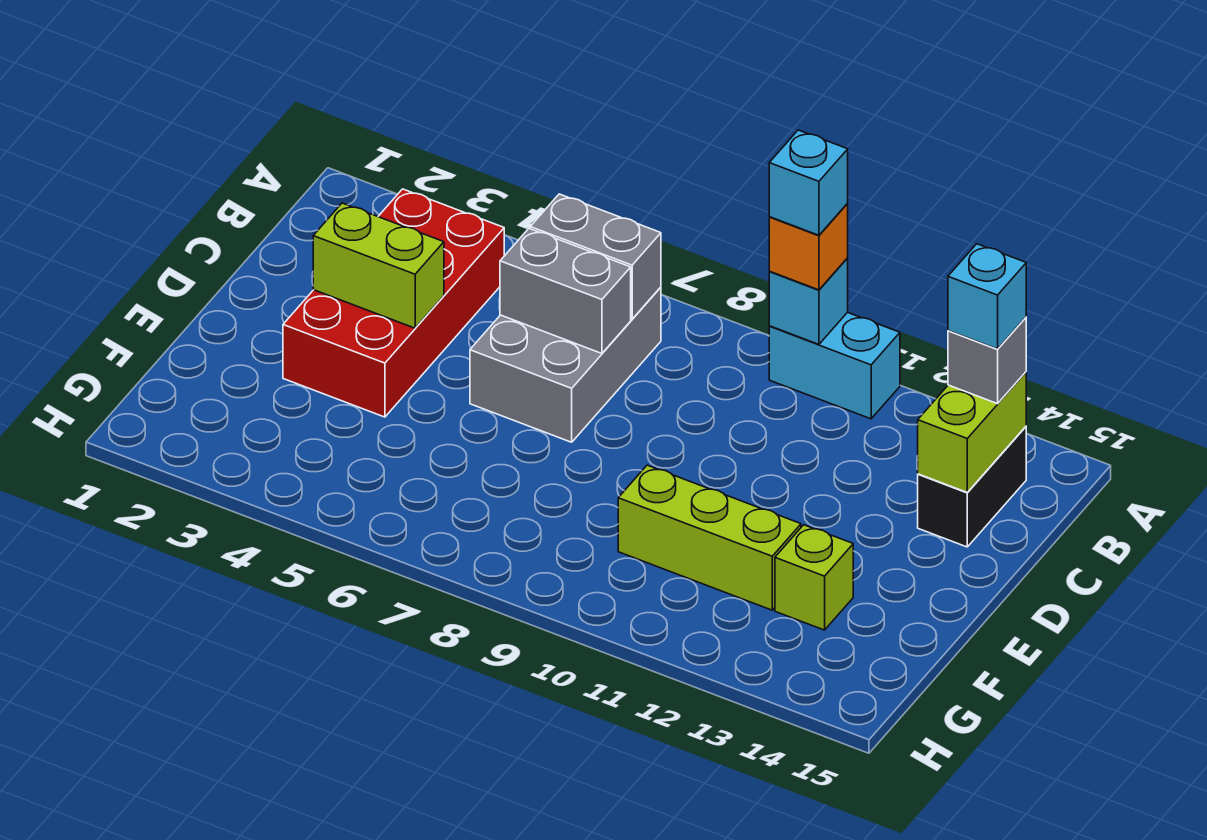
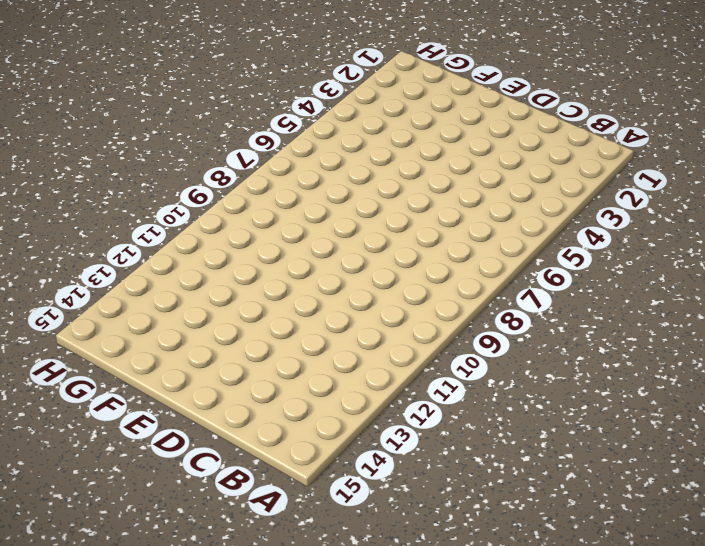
none -> cyan 1x2 brick [769,312,900,419]
none -> red 2x4 brick [283,189,504,417]
none -> grey 2x3 brick [470,287,661,442]

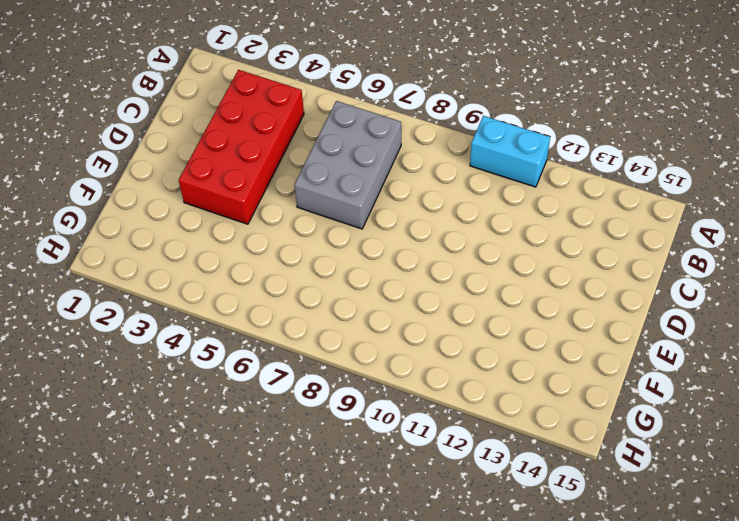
none -> black 1x2 brick [918,427,1026,547]
none -> lime 1x3 brick [618,465,801,610]
none -> lime 1x1 brick [775,525,853,630]

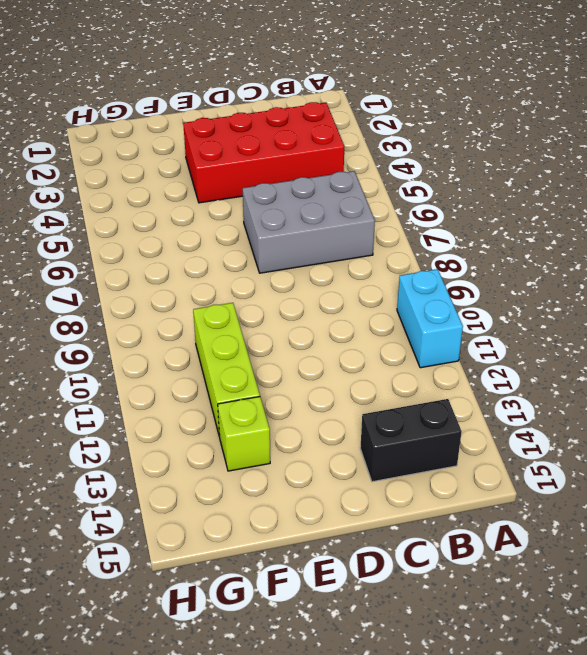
none -> cyan 1x1 brick [769,258,848,344]
none -> grey 1x2 brick [530,194,661,319]
none -> lime 1x2 brick [918,372,1026,492]

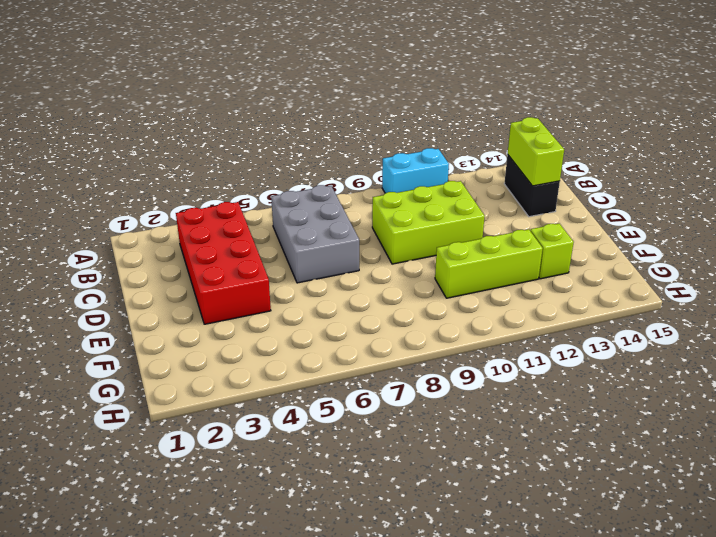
lime 2x3 brick [372,181,485,264] -> none
none -> cyan 1x1 brick [769,258,848,344]
none -> grey 1x2 brick [530,194,661,319]
none -> grey 1x2 brick [500,228,631,353]

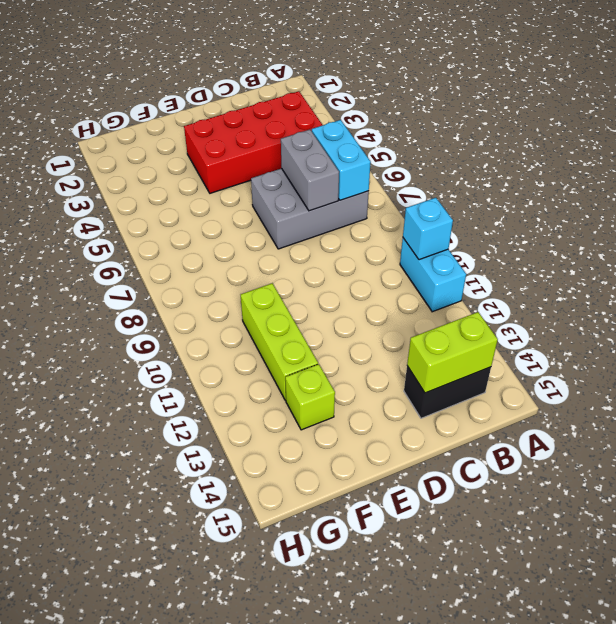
cyan 1x2 brick [312,120,371,200] -> grey 1x2 brick [530,194,661,319]
none -> lime 1x2 brick [313,203,444,328]
none -> orange 1x1 brick [769,204,848,290]
none -> grey 1x1 brick [948,318,1026,404]

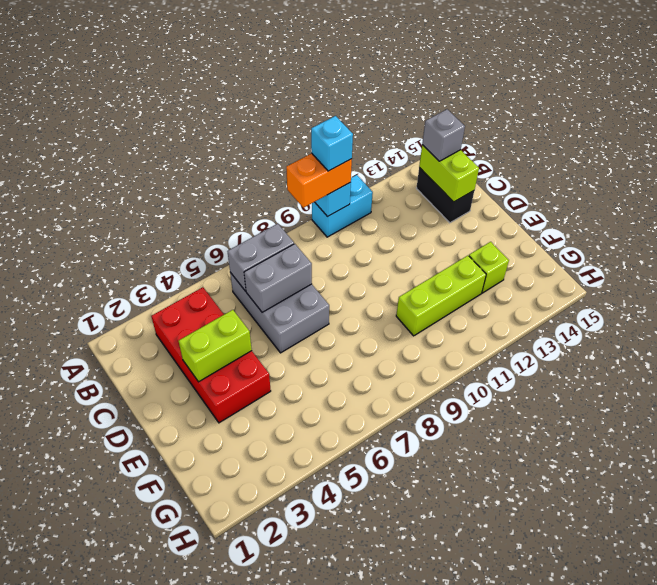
orange 1x2 brick [286,153,352,208] -> orange 1x1 brick [769,204,848,290]
none -> cyan 1x1 brick [948,244,1026,349]

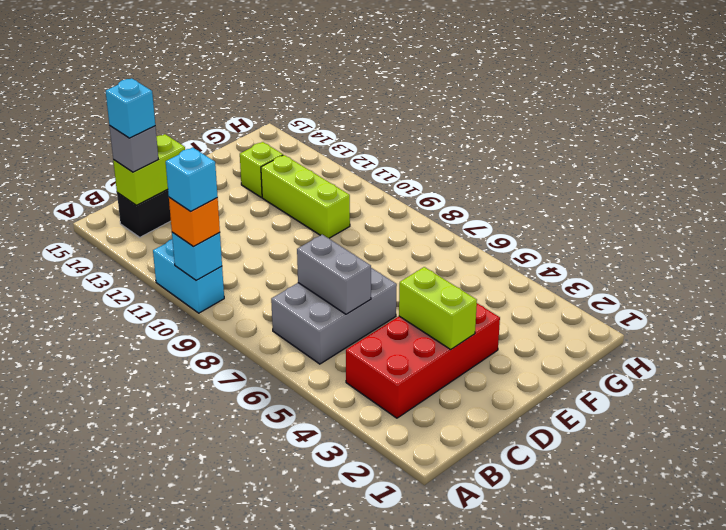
none -> grey 1x2 brick [530,194,661,319]

